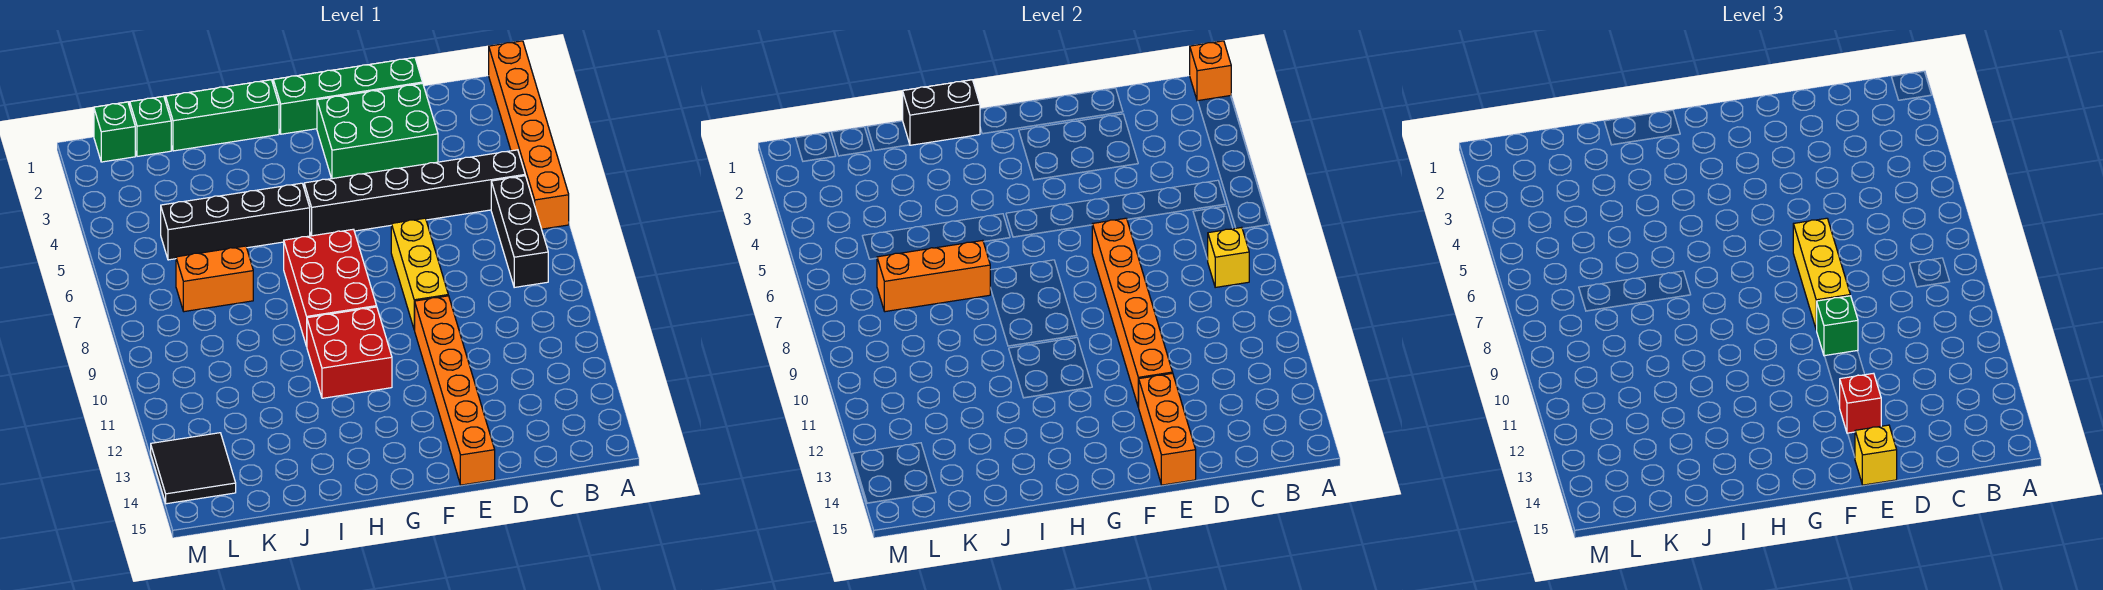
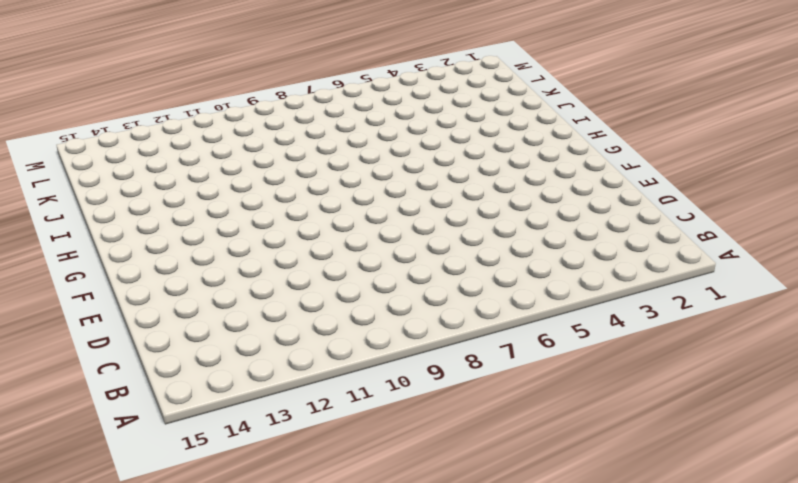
none -> orange 1x6 brick [489,41,569,229]
none -> black 1x6 brick [304,150,525,236]
none -> black 1x3 brick [491,176,548,287]

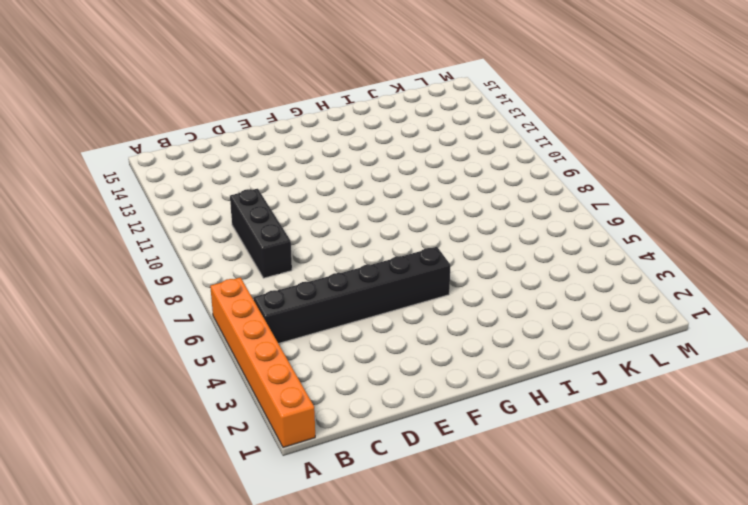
black 1x3 brick [230,189,292,278] -> black 1x3 brick moved to [491,176,548,287]
none -> green 1x4 brick [273,58,423,134]
none -> green 2x3 brick [317,83,438,179]
none -> yellow 1x3 brick [391,218,448,330]

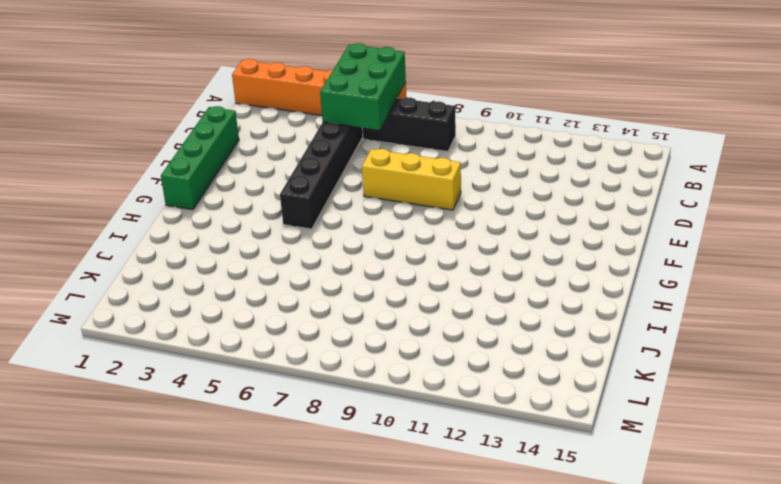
green 2x3 brick [320,43,406,130] -> green 2x3 brick moved to [317,83,438,179]
none -> orange 1x6 brick [415,296,495,485]
none -> red 2x3 brick [284,229,377,346]
none -> red 2x2 brick [307,307,392,398]

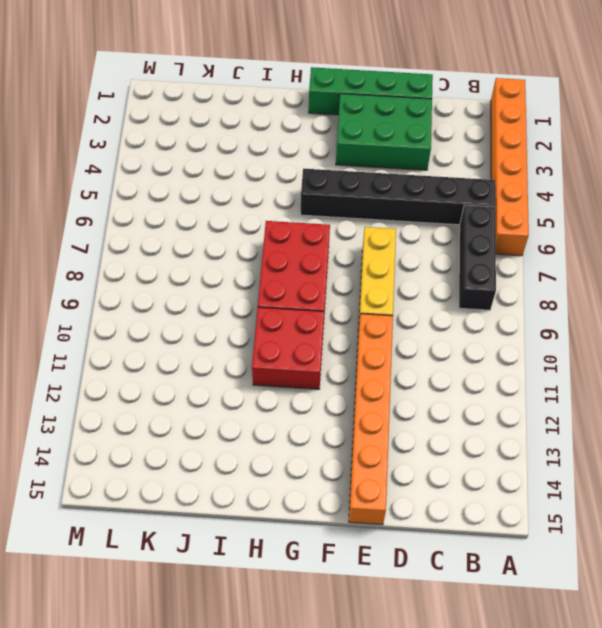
none -> green 1x3 brick [166,80,279,151]
none -> black 1x4 brick [161,183,310,260]
none -> orange 1x2 brick [176,246,253,312]

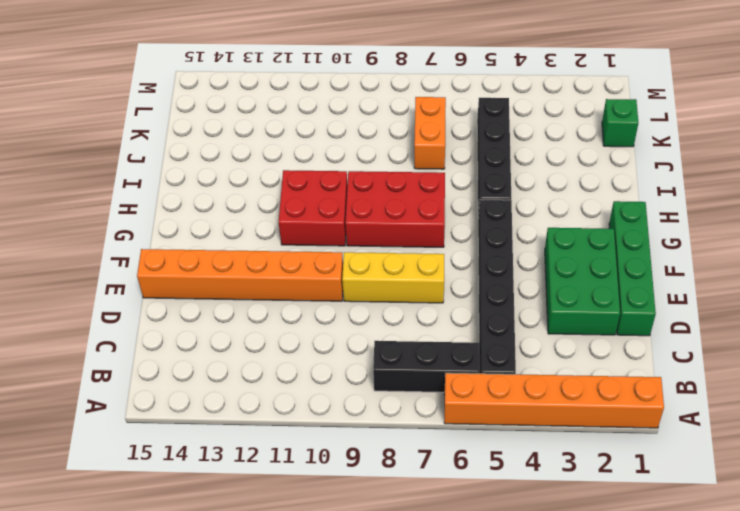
none -> green 1x3 brick [166,80,279,151]
none -> green 1x1 brick [94,102,135,162]
none -> black 2x2 tile [151,433,236,504]

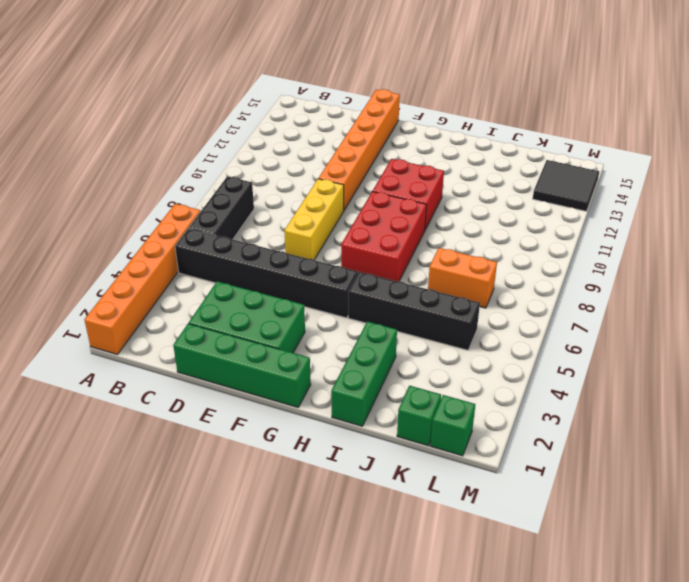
green 1x3 brick [331,322,397,426] -> green 1x3 brick turned to [166,80,279,151]
none -> orange 1x1 brick [1190,41,1231,101]
none -> yellow 1x1 brick [1208,227,1249,287]
none -> orange 1x6 brick [1092,218,1173,407]

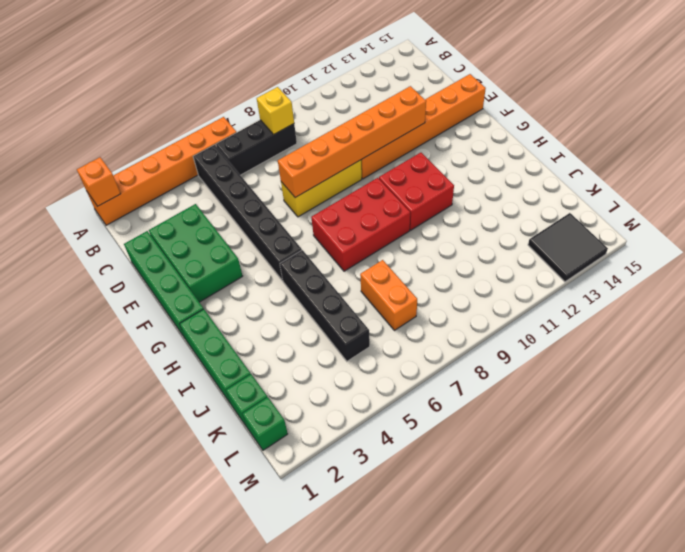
none -> orange 1x3 brick [1139,373,1196,485]
none -> black 1x2 brick [903,80,980,145]
none -> orange 1x3 brick [877,241,990,312]

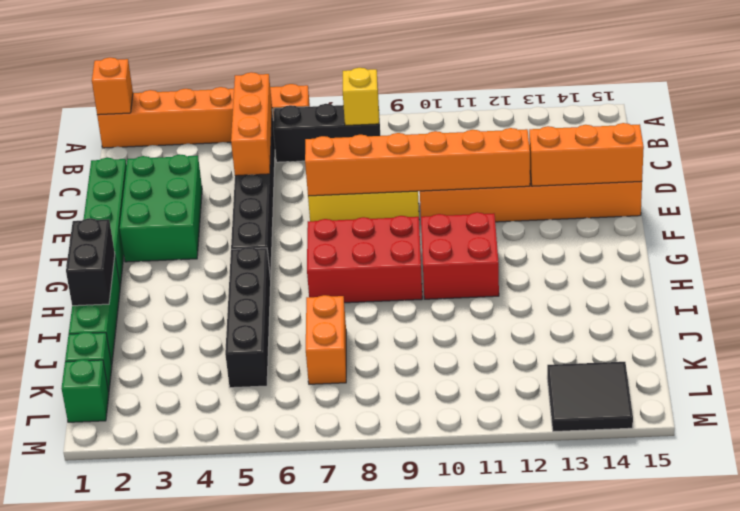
orange 1x3 brick [231,72,272,176] -> orange 1x3 brick moved to [877,241,990,312]
none -> yellow 1x3 brick [1793,218,1850,330]
none -> green 1x1 brick [1817,296,1858,356]
none -> red 1x1 brick [1840,373,1881,433]

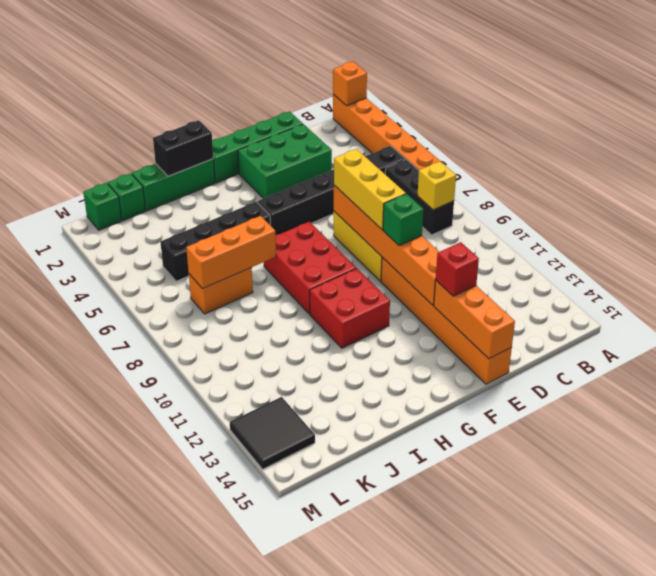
none -> yellow 1x1 brick [1855,425,1897,485]

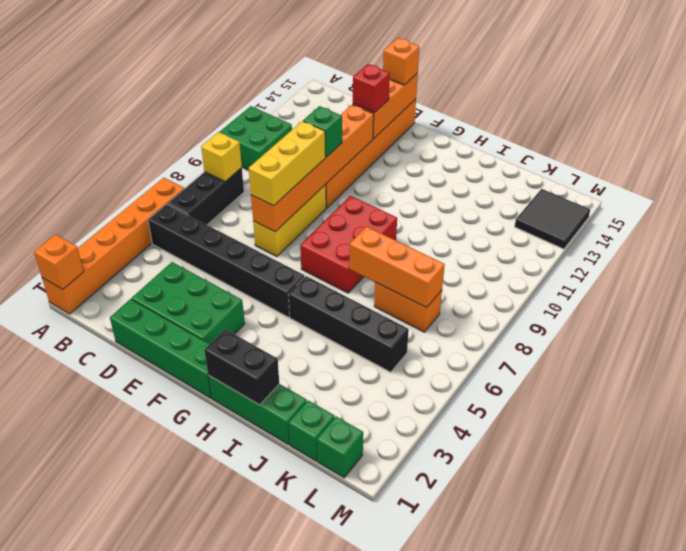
green 2x2 brick [220,106,292,170] -> none
orange 1x1 brick [383,38,419,85] -> yellow 1x1 brick [1855,425,1897,485]
none -> red 2x2 brick [307,307,392,398]

